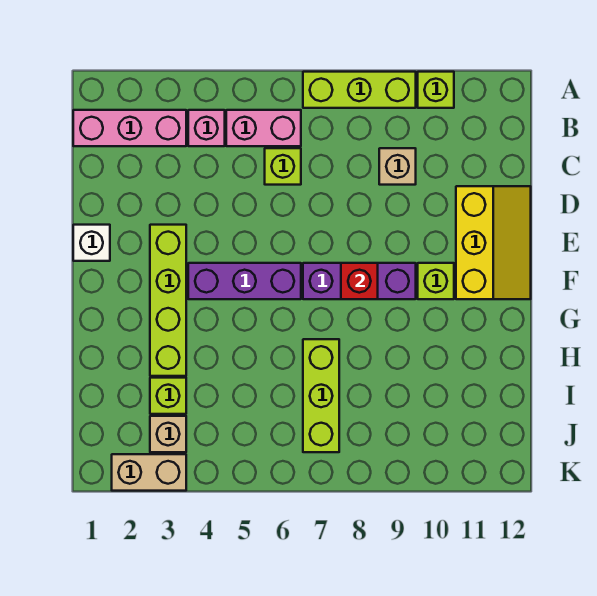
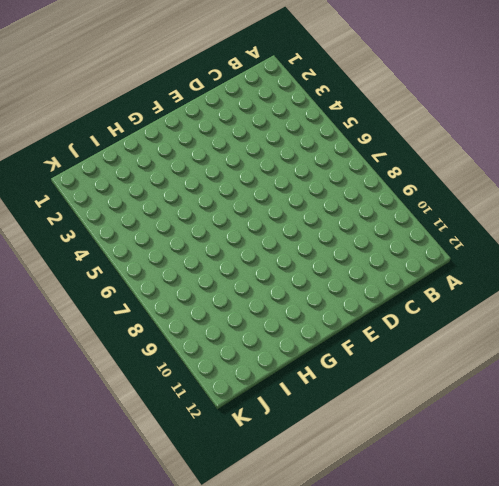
none -> lime 1x3 brick [303,72,416,108]
none -> lime 1x1 brick [418,72,454,108]
none -> pink 1x3 brick [73,110,186,146]

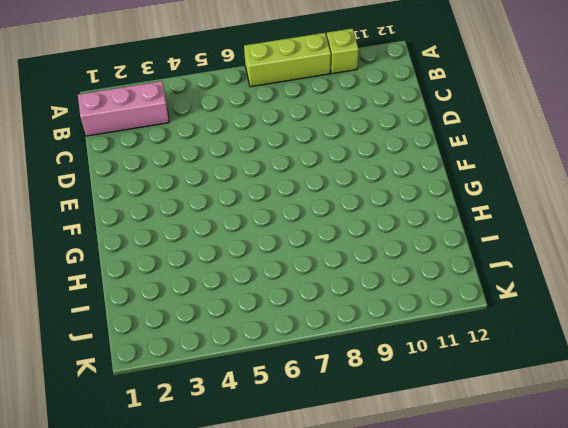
none -> pink 1x1 brick [188,110,225,146]
none -> pink 1x2 brick [226,110,301,146]
none -> lime 1x1 brick [265,148,301,185]

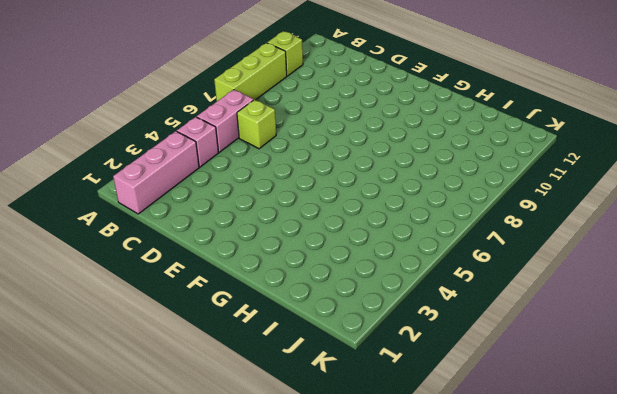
none -> tan 1x1 brick [379,148,416,185]
none -> yellow 2x3 slope [456,186,531,299]
none -> white 1x1 brick [73,225,110,261]

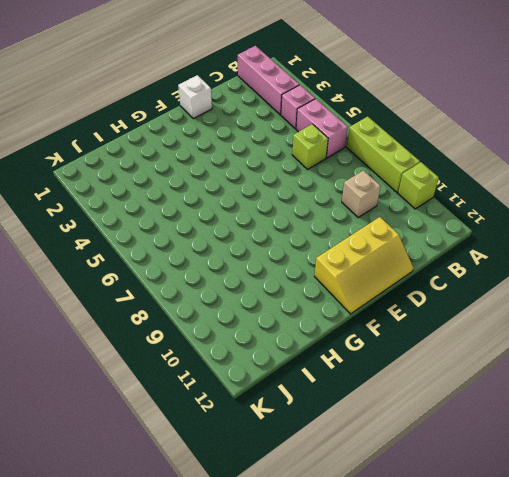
none -> lime 1x4 brick [150,225,186,376]
none -> purple 1x3 brick [188,263,301,299]
none -> purple 1x3 brick [303,263,416,299]

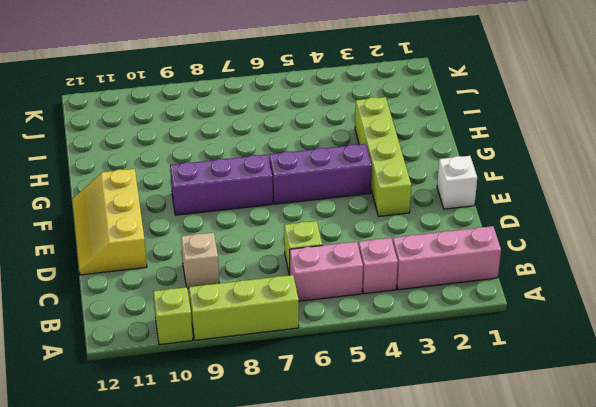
none -> lime 1x1 brick [418,263,454,299]
none -> lime 1x3 brick [303,339,339,452]
none -> lime 1x1 brick [150,378,186,414]

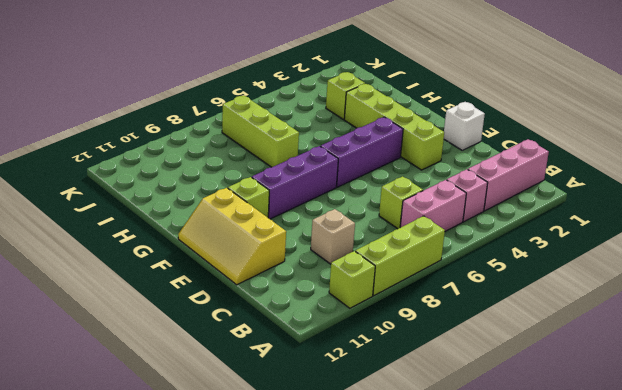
none -> tan 1x1 brick [150,416,186,452]
none -> tan 1x2 brick [112,454,186,491]
none -> red 1x1 brick [341,263,378,299]

